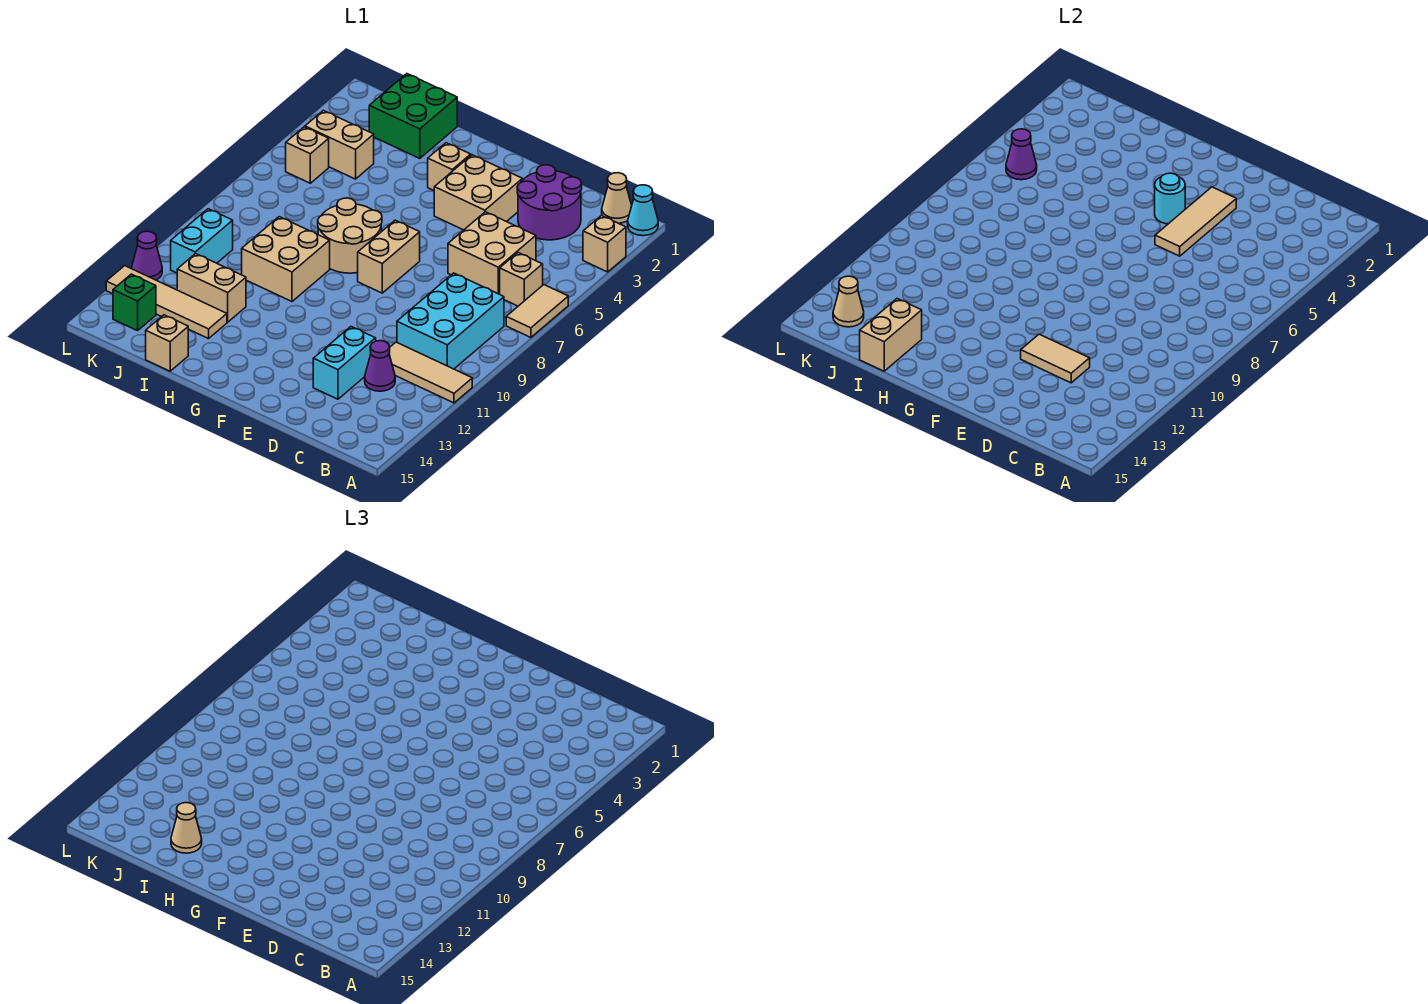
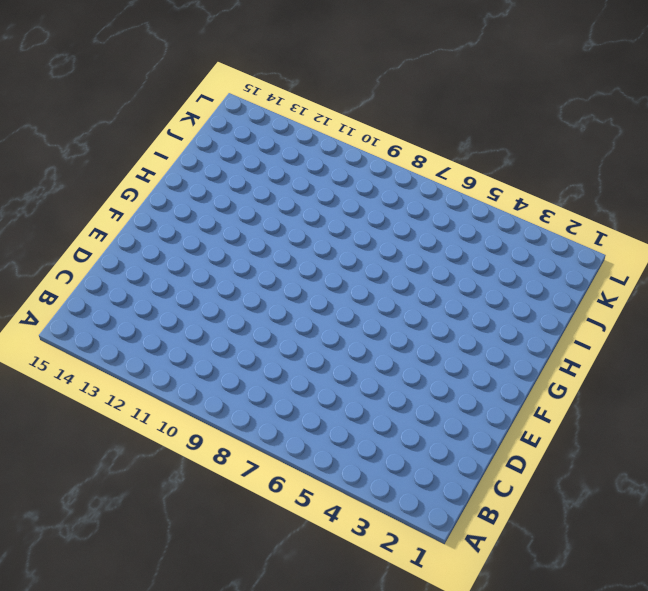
none -> cyan 1x1 cone [628,185,658,236]
none -> tan 1x1 brick [583,216,626,272]
none -> tan 1x2 tile [506,285,568,337]
none -> tan 1x3 tile [389,342,472,403]

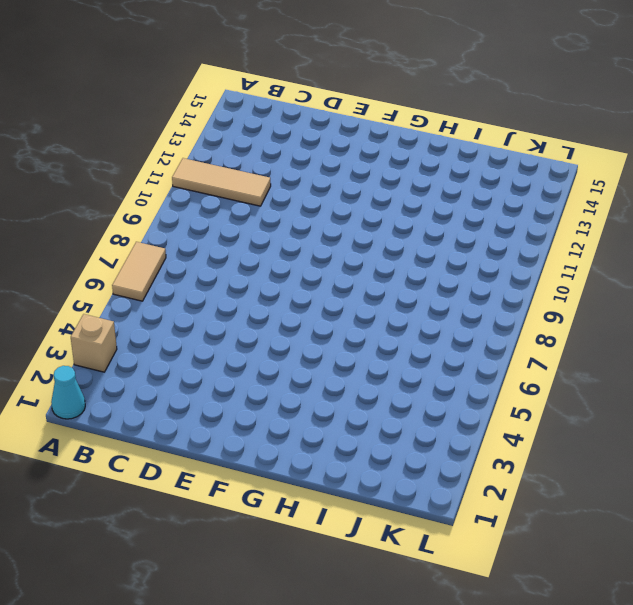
none -> tan 1x1 cone [602,173,632,223]
none -> tan 1x1 brick [500,253,543,306]
none -> cyan 2x3 brick [397,273,504,369]
none -> purple 2x2 round brick [517,165,582,240]

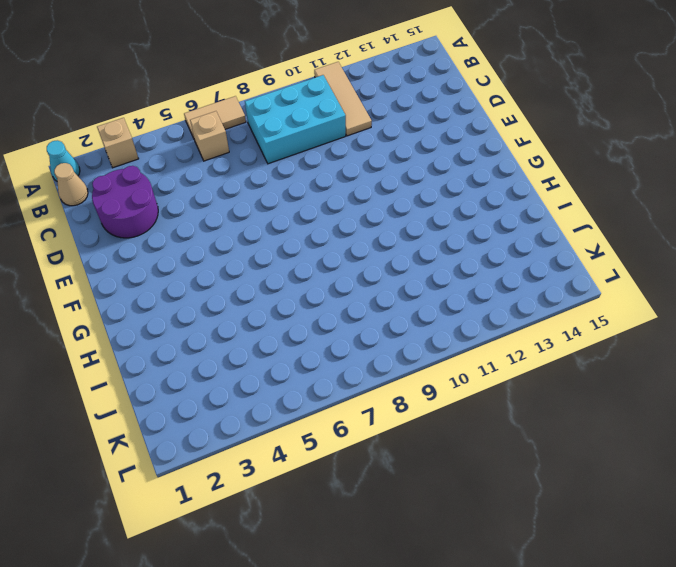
none -> tan 2x2 brick [448,212,536,294]
none -> purple 1x1 cone [365,341,395,391]
none -> cyan 1x2 brick [313,327,376,399]
none -> tan 2x2 brick [434,155,522,230]

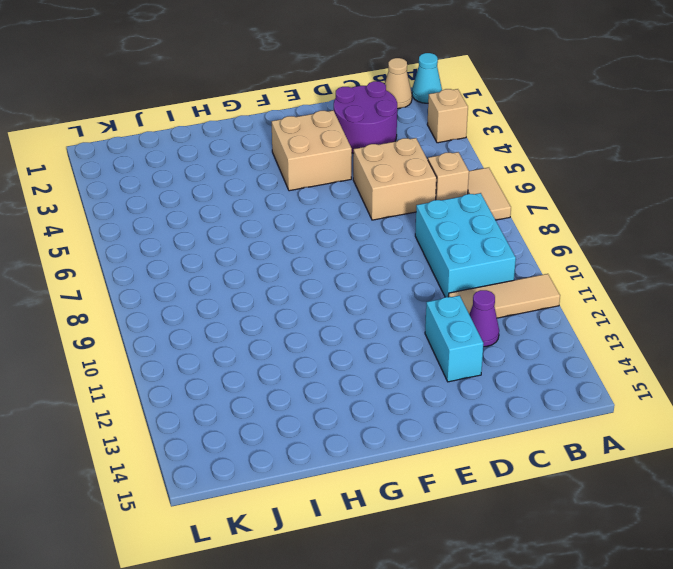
none -> tan 1x2 brick [358,220,420,293]
none -> tan 1x1 brick [428,143,471,190]
none -> tan 2x2 round brick [318,198,382,273]
none -> tan 2x2 brick [242,217,330,302]

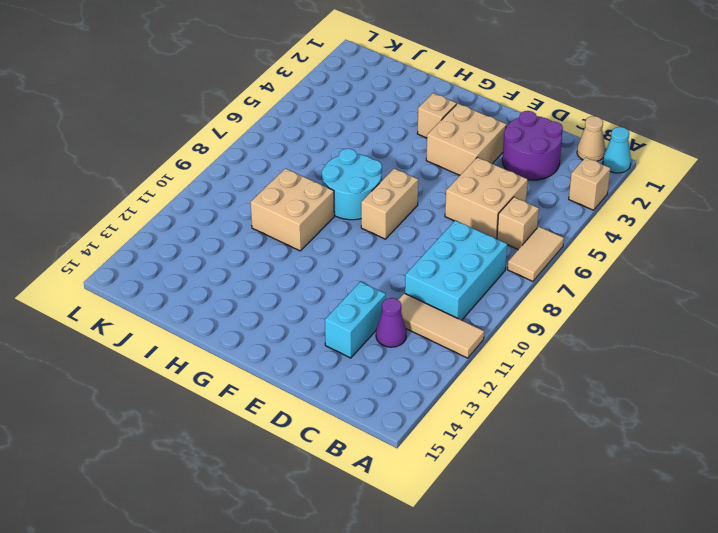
cyan 2x2 round brick [322,149,382,220] -> tan 2x2 round brick [318,198,382,273]
none -> green 2x2 brick [369,74,457,159]
none -> tan 1x2 brick [177,253,246,322]
none -> tan 1x4 tile [106,266,227,339]
none -> tan 1x1 brick [146,315,188,371]

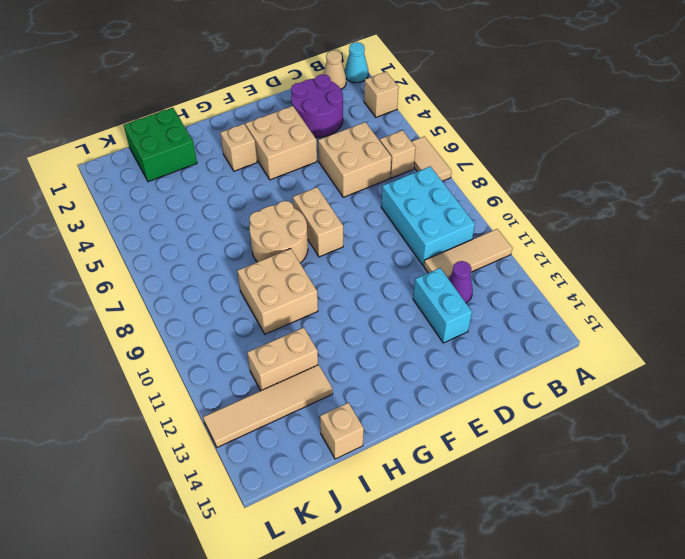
none -> tan 1x2 brick [305,110,374,179]
none -> tan 1x1 brick [286,127,329,183]
none -> cyan 1x2 brick [171,209,233,273]
none -> green 1x1 brick [113,274,156,331]

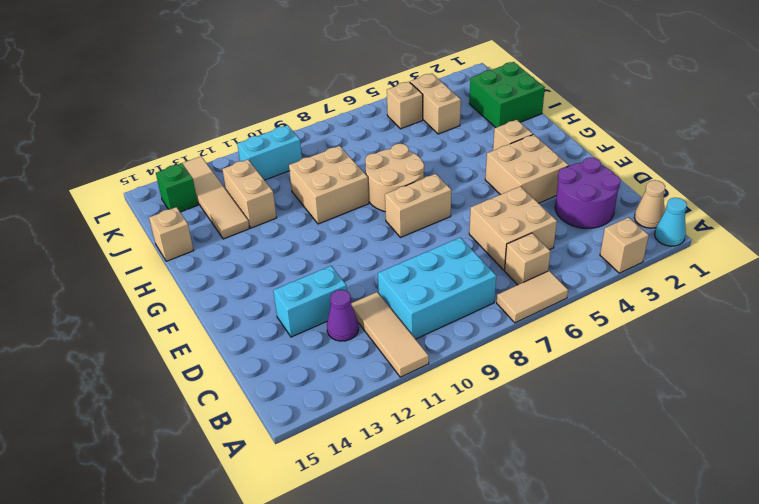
none -> purple 1x1 cone [132,231,162,280]
none -> tan 1x2 tile [1021,334,1090,383]
none -> tan 1x3 tile [1155,187,1236,256]
none -> cyan 1x1 round brick [1155,173,1185,224]

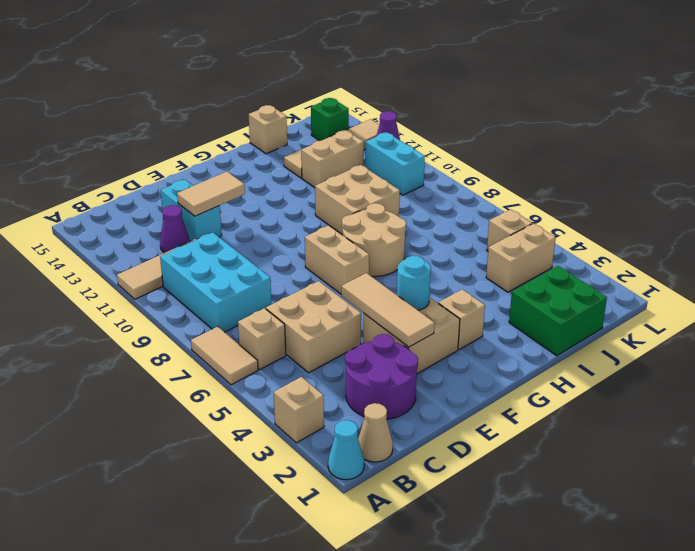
none -> tan 1x2 brick [860,299,922,371]
none -> purple 1x1 cone [1006,129,1037,180]
none -> tan 1x1 cone [833,276,864,327]
none -> tan 1x1 cone [171,803,202,853]

